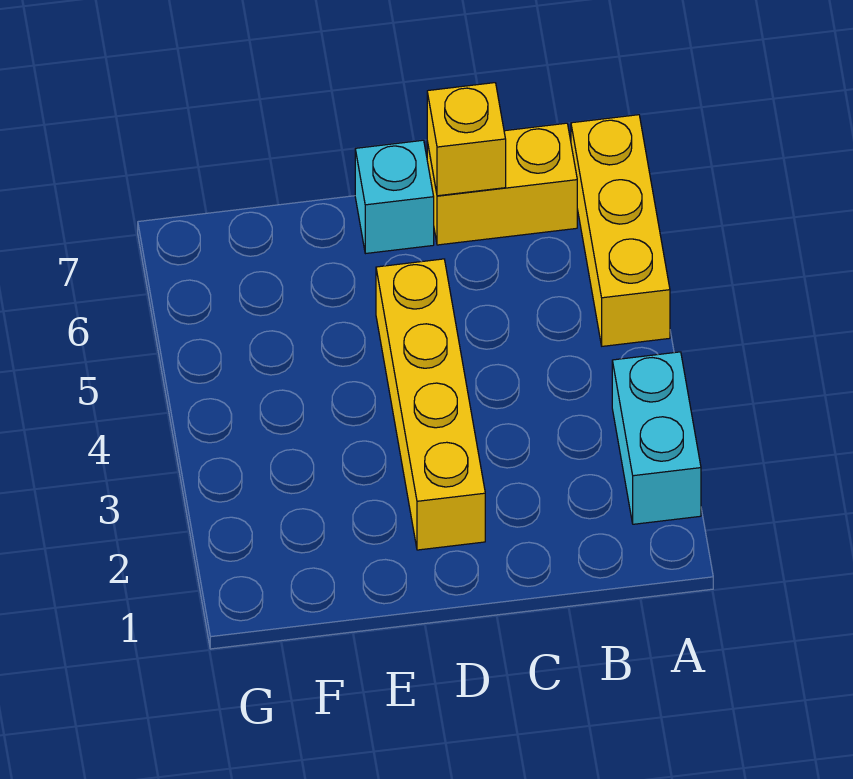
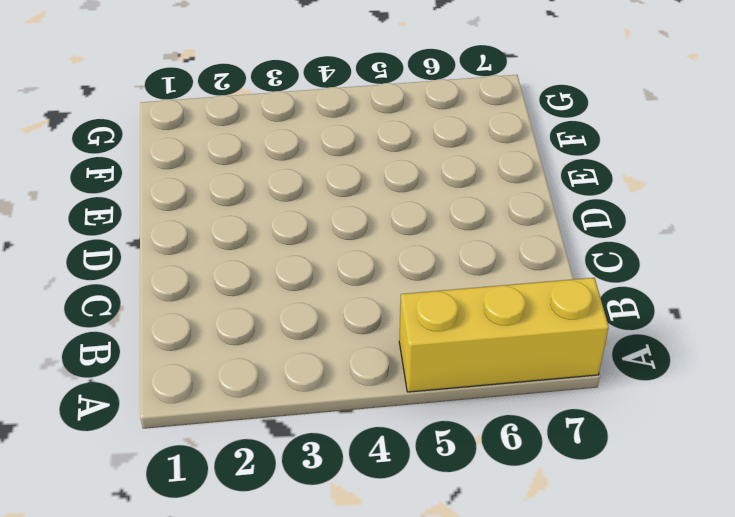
none -> cyan 1x2 brick [612,352,701,524]
none -> yellow 1x2 brick [427,123,577,245]

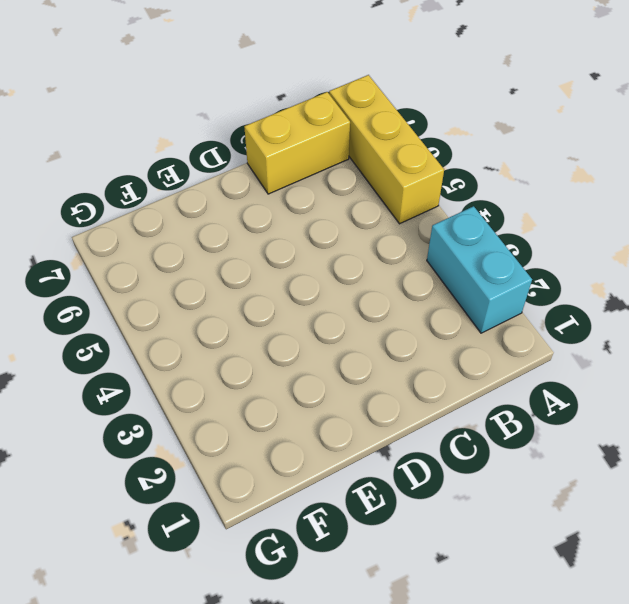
none -> yellow 1x4 brick [376,259,485,550]
none -> cyan 1x1 brick [355,140,434,254]

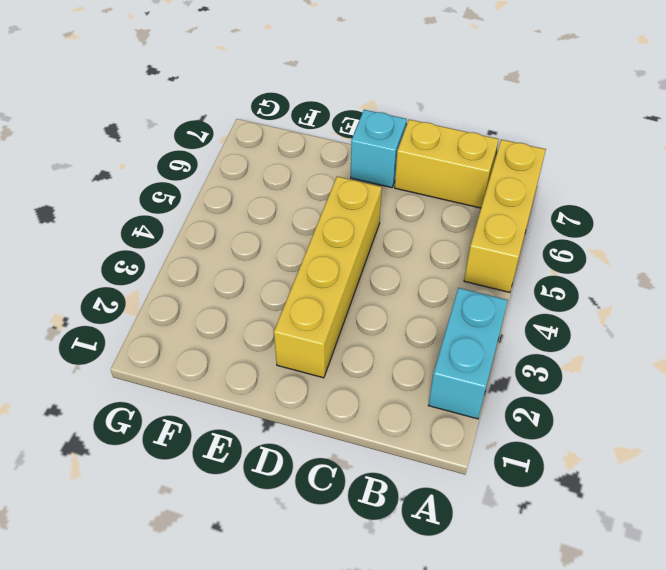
none -> yellow 1x1 brick [427,83,506,196]

